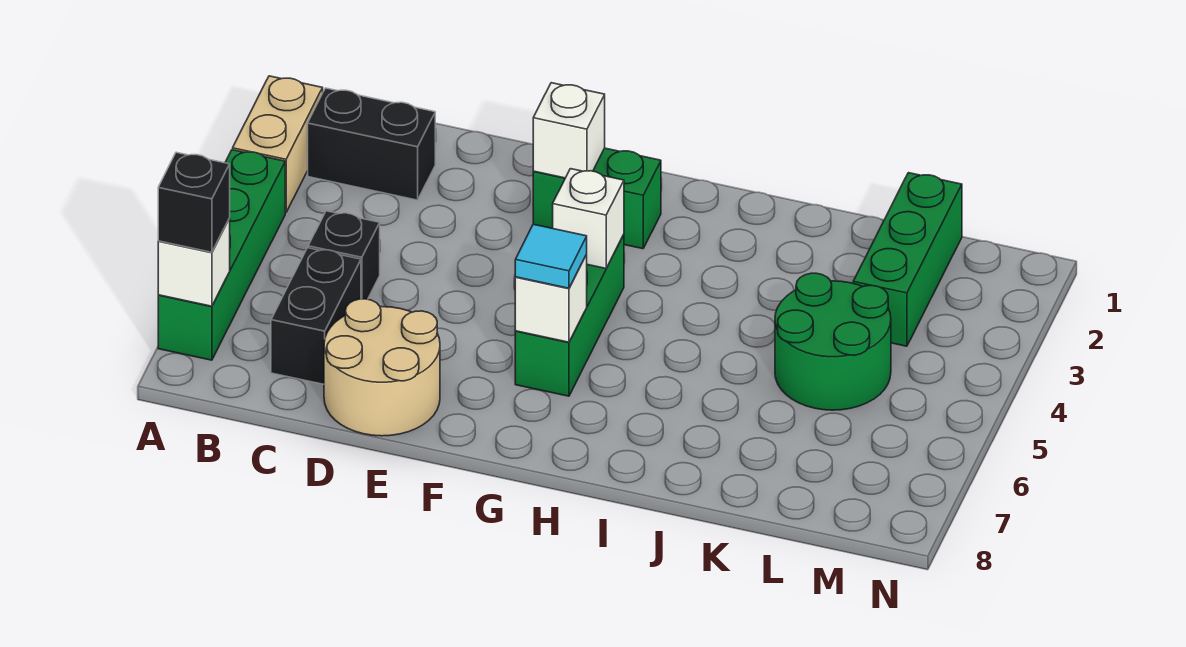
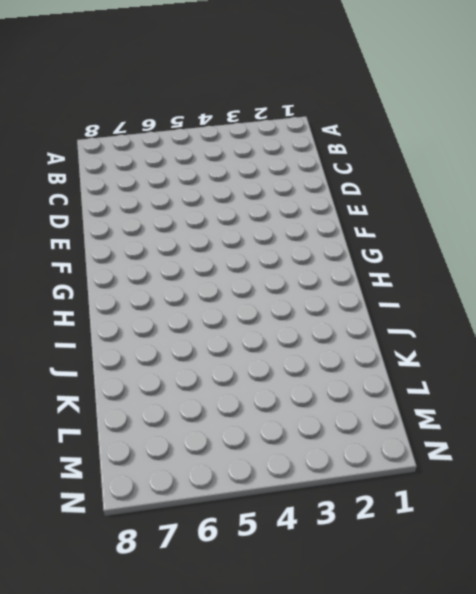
none -> tan 1x2 brick [233,76,323,213]
none -> green 1x4 brick [158,150,285,360]
none -> black 1x2 brick [308,88,435,200]

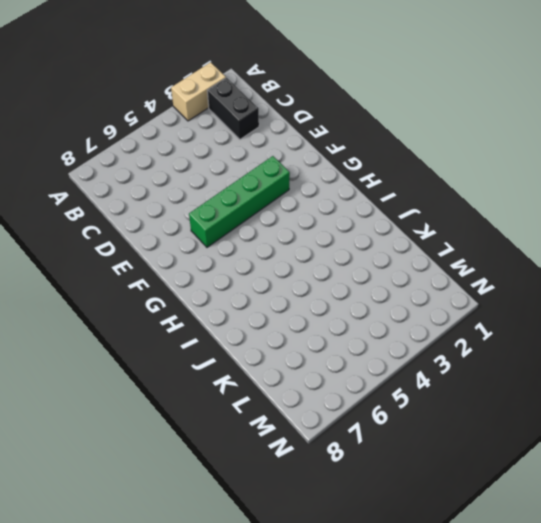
green 1x4 brick [189,156,290,247] -> green 1x4 brick moved to [158,150,285,360]
none -> black 1x1 brick [308,211,380,299]
none -> black 1x2 brick [271,248,361,384]
none -> tan 2x2 round brick [324,299,440,436]

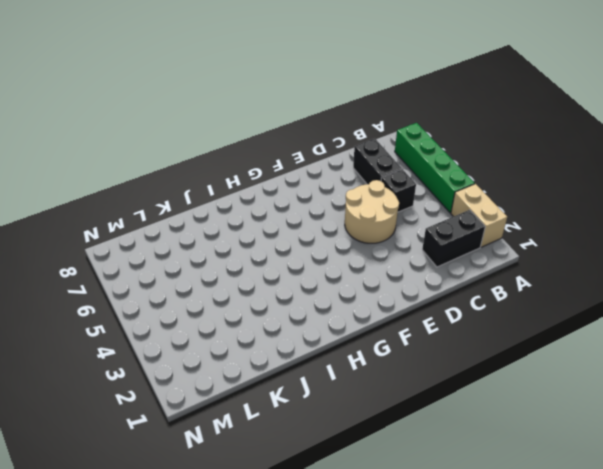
tan 2x2 round brick [345,180,399,243] -> tan 2x2 round brick moved to [324,299,440,436]
none -> green 1x2 brick [533,148,661,249]
none -> green 1x3 brick [515,235,624,396]
none -> green 2x2 round brick [775,273,891,410]

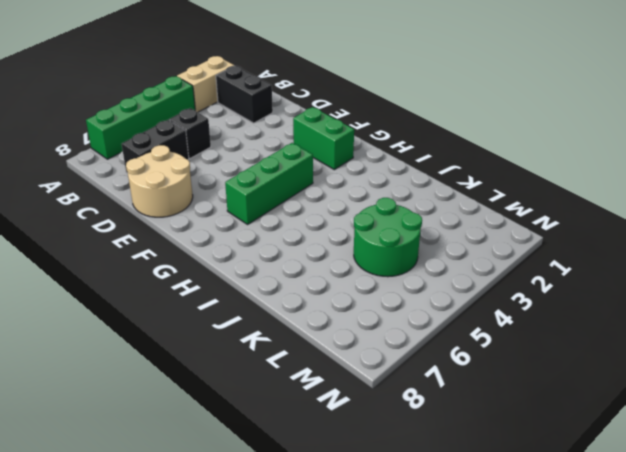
none -> green 1x3 brick [853,173,962,346]
none -> white 1x1 brick [158,218,230,306]
none -> white 1x1 brick [533,83,605,178]

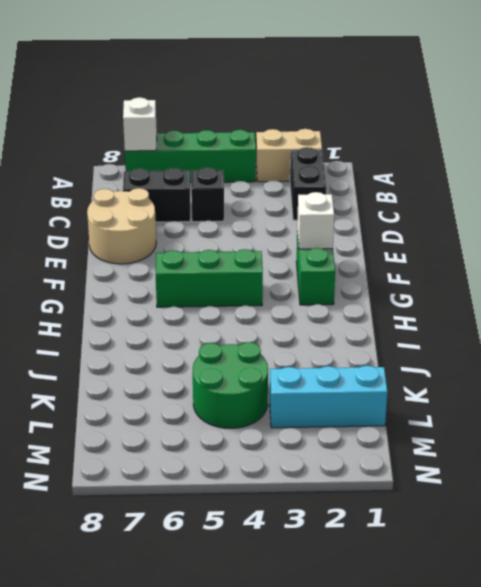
cyan 1x3 brick [270,366,388,428] -> green 1x3 brick [853,173,962,346]
none -> white 1x1 brick [553,169,624,268]
none -> white 1x1 brick [515,255,587,342]
none -> black 1x1 brick [158,152,230,252]

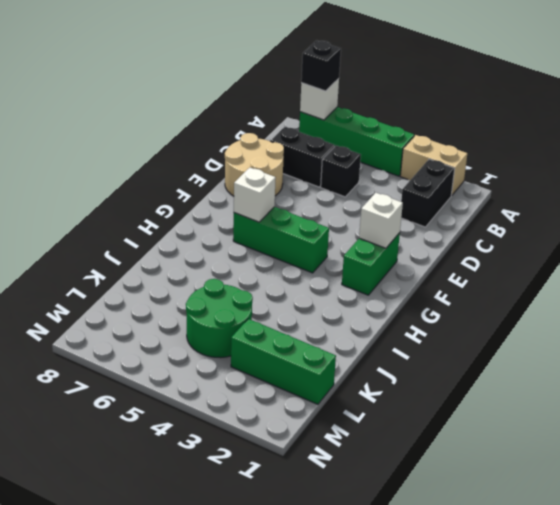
none -> white 1x1 brick [553,169,624,268]
none -> cyan 1x1 tile [515,224,587,288]

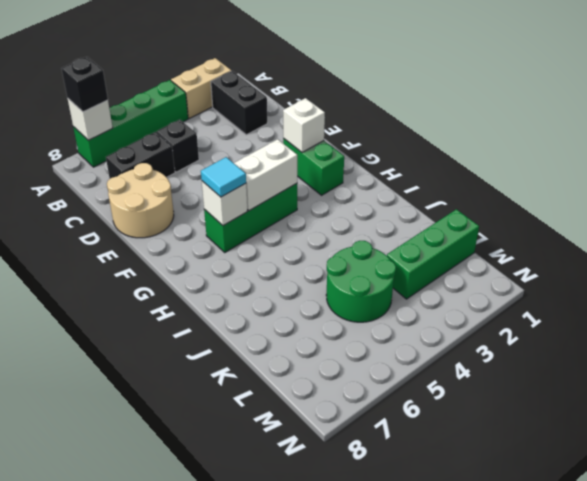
white 1x2 brick [234,139,297,211] -> white 1x1 brick [553,169,624,268]

